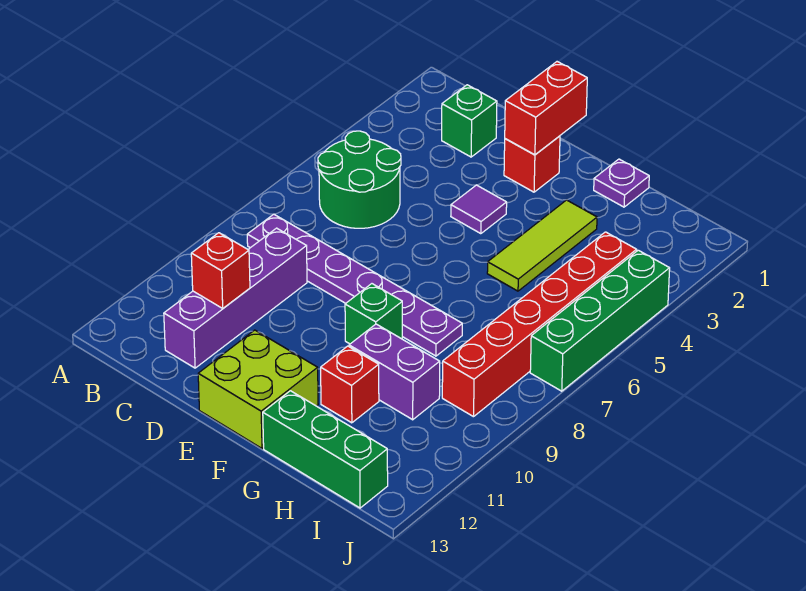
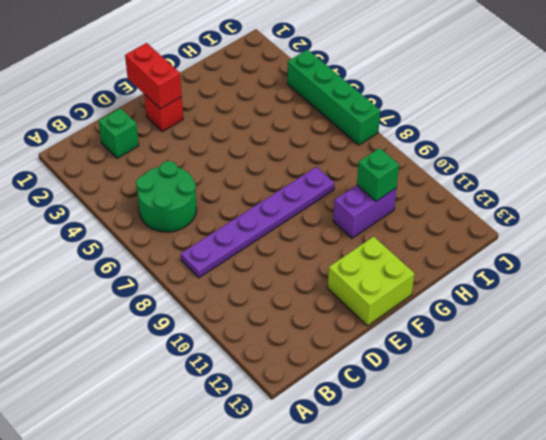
green 1x1 brick [357,148,399,201] -> green 1x1 brick moved to [345,284,402,344]
none -> purple 1x4 brick [164,228,307,368]
none -> purple 1x1 tile [451,185,507,234]
none -> purple 1x1 plate [594,159,649,207]

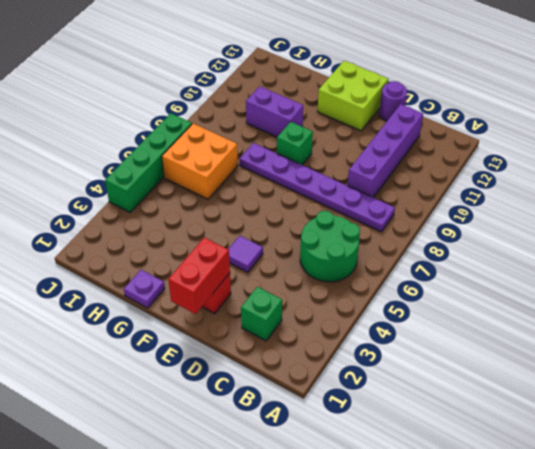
purple 1x1 round brick [379,81,407,121] -> none
orange 2x2 brick [162,123,238,199] -> red 1x6 brick [442,232,637,417]
none -> lime 1x3 tile [487,200,597,291]
none -> red 1x1 brick [321,346,379,423]
none -> green 1x3 brick [263,391,388,508]

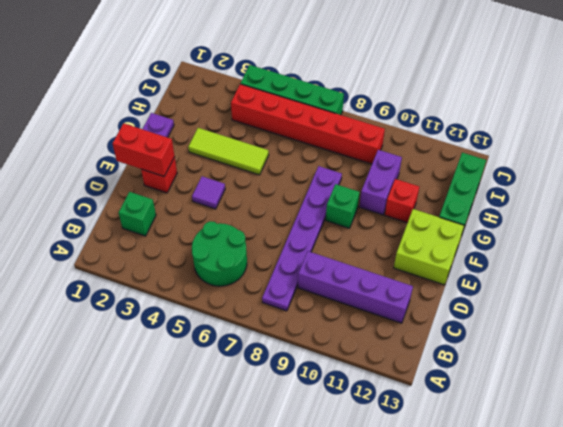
none -> red 1x1 brick [191,233,250,308]

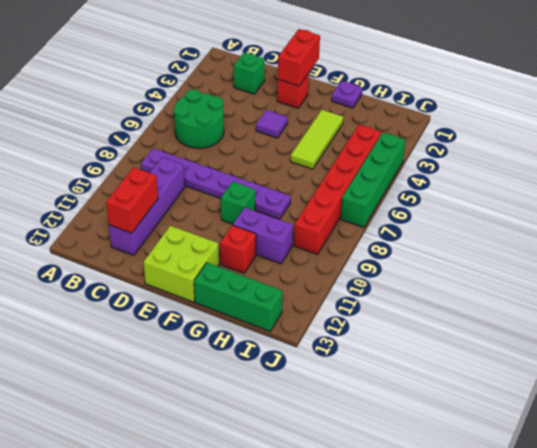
red 1x2 brick [106,167,158,233] -> red 1x1 brick [191,233,250,308]

